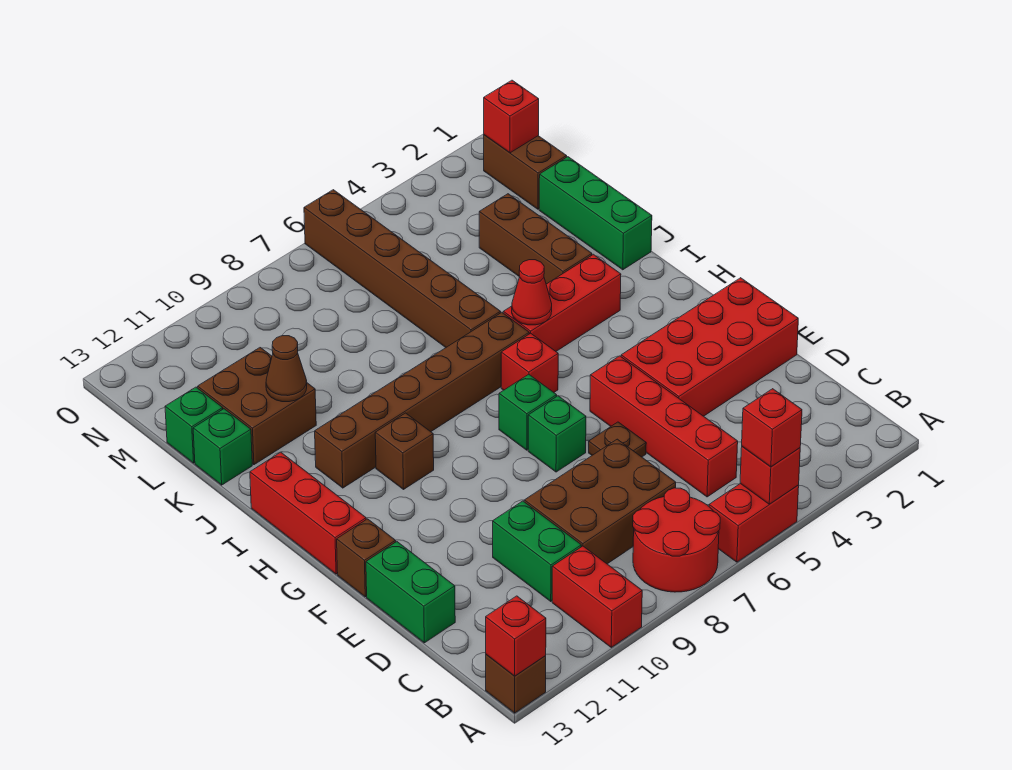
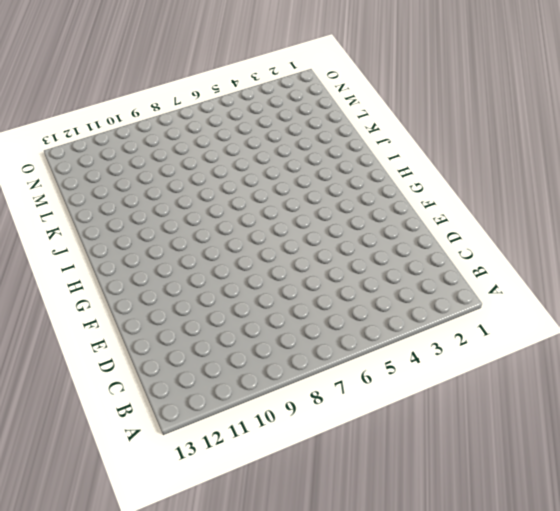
none -> red 1x2 brick [709,484,799,562]
none -> red 2x2 round brick [633,488,720,592]
none -> red 1x2 brick [552,546,642,647]
none -> brown 1x1 brick [486,654,546,713]

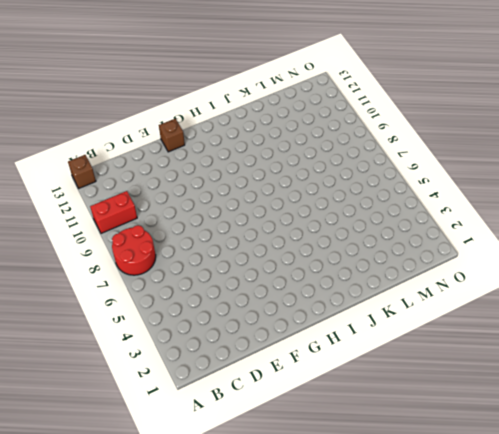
none -> red 1x2 brick [709,484,799,562]
none -> red 1x4 brick [590,356,738,497]
none -> brown 2x3 brick [524,439,676,564]
none -> green 1x2 brick [493,501,581,601]

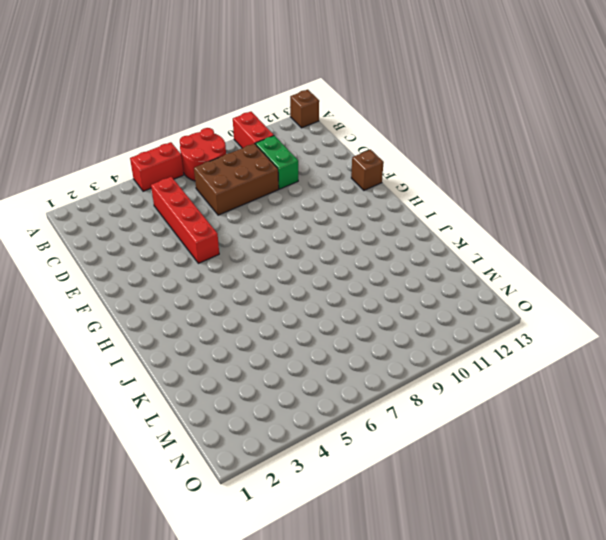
none -> green 1x2 brick [366,542,455,643]
none -> red 2x4 brick [621,278,798,416]
none -> brown 1x1 plate [589,422,646,457]
none -> green 1x1 brick [528,396,586,472]

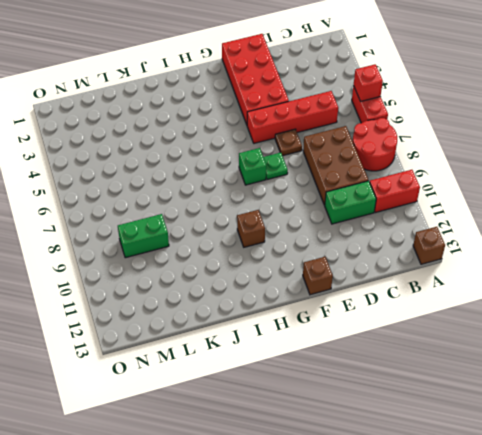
green 1x1 plate [263,153,288,180] -> green 1x1 brick [528,396,586,472]
green 1x2 brick [118,214,169,258] -> green 1x2 brick moved to [366,542,455,643]
none -> red 1x3 brick [250,452,366,574]
none -> red 1x1 brick [501,333,558,392]
none -> red 1x3 brick [503,254,621,351]
none -> brown 1x6 brick [315,312,529,488]

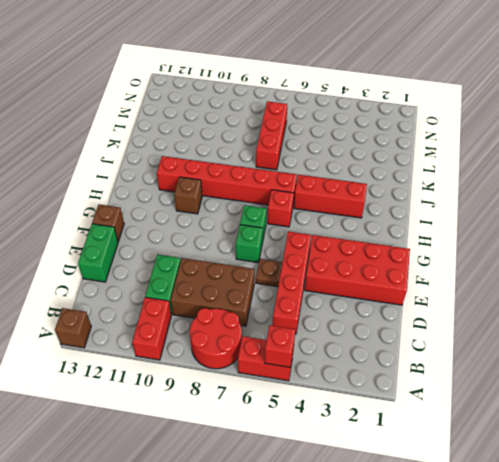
red 1x6 brick [157,156,297,205] -> brown 1x6 brick [315,312,529,488]
red 1x3 brick [256,101,287,170] -> red 1x3 brick moved to [250,452,366,574]
none -> green 1x3 brick [539,157,652,270]
none -> brown 1x3 brick [479,194,592,284]
none -> brown 1x6 brick [304,190,501,347]
none -> brown 2x2 brick [198,348,316,465]

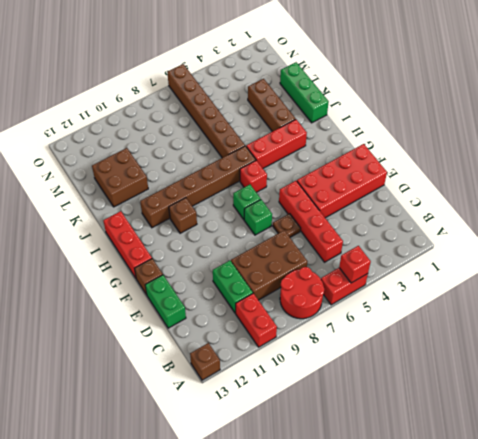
none -> green 1x1 brick [193,409,252,485]
none -> green 1x1 brick [165,387,223,463]
none -> brown 1x2 brick [484,135,567,209]
none -> red 1x1 brick [486,596,546,676]

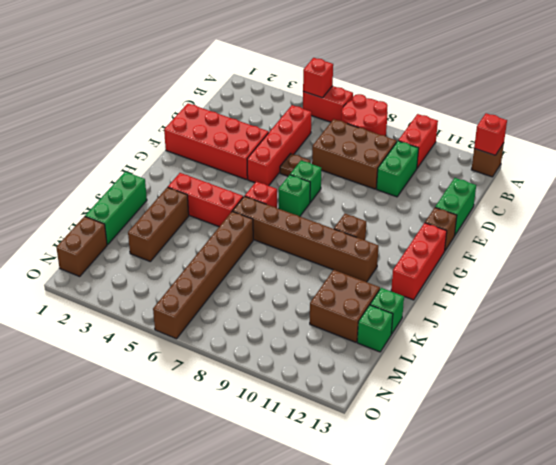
none -> red 1x1 cone [512,260,552,325]
none -> brown 1x1 cone [266,336,307,402]
none -> red 1x1 brick [484,80,539,153]
none -> red 1x1 brick [742,389,802,467]

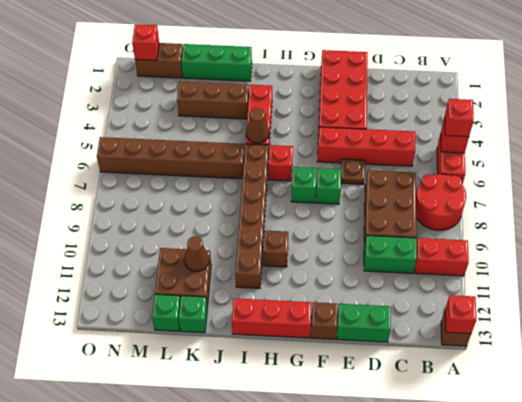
brown 1x1 cone [246,108,269,143] -> red 1x1 cone [512,260,552,325]

